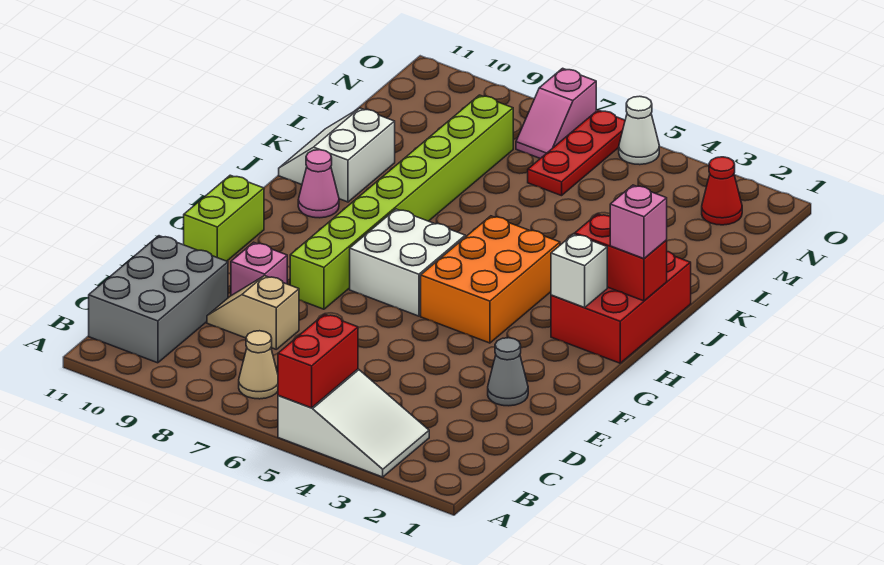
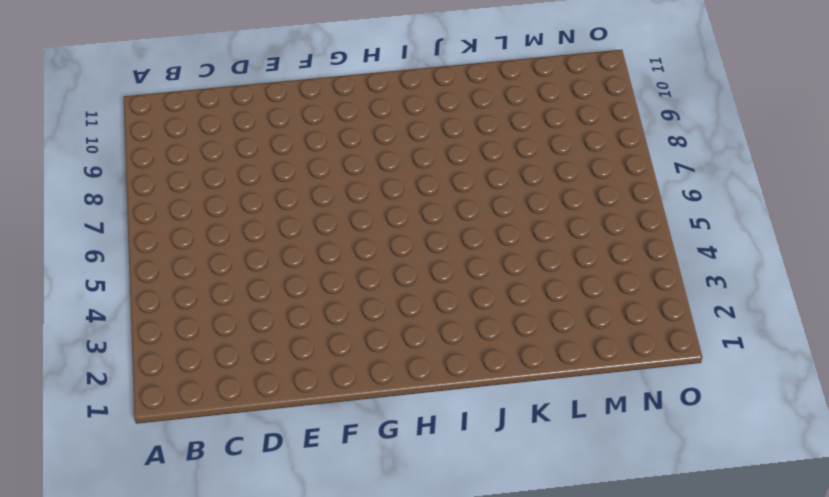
none -> white 2x3 slope [278,369,429,477]
none -> tan 1x1 cone [239,331,278,399]
none -> grey 2x3 brick [89,236,228,363]

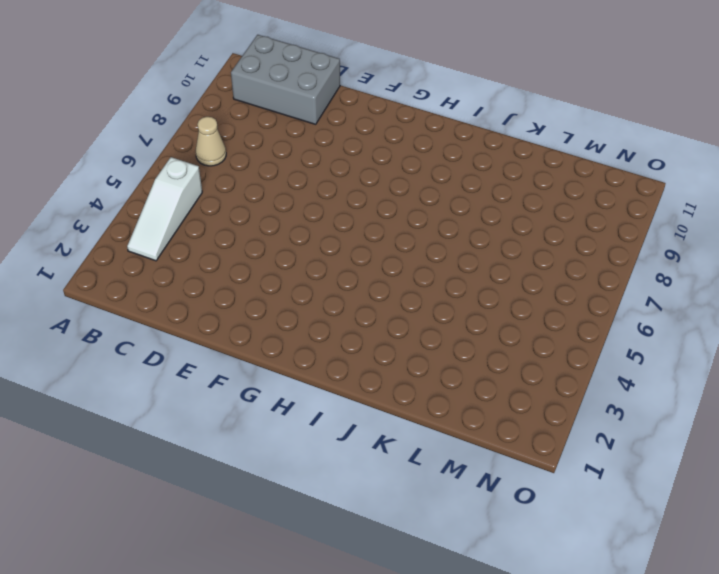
white 1x3 slope [127,157,202,261] -> white 2x3 slope [278,369,429,477]
none -> tan 1x2 slope [207,276,299,349]
none -> grey 1x1 cone [488,338,528,406]
none -> pink 1x1 brick [231,242,287,296]

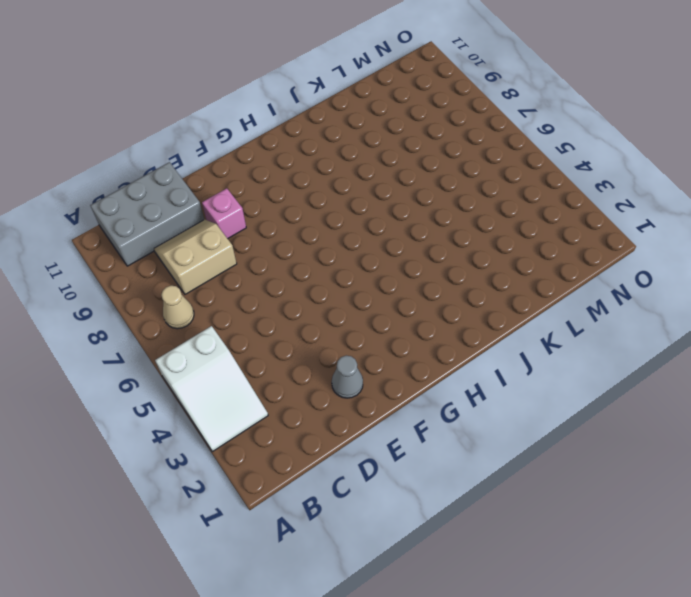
tan 2x2 slope [154,220,237,294] -> tan 1x2 slope [207,276,299,349]
none -> lime 1x8 brick [290,95,513,309]
none -> lime 1x2 brick [184,175,264,261]
none -> orange 2x3 brick [421,216,560,343]

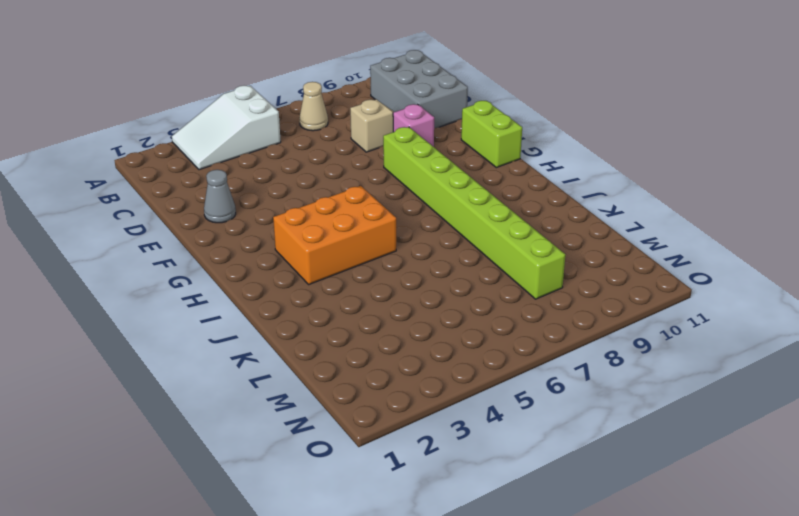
orange 2x3 brick [273,186,396,284] -> orange 2x3 brick turned to [421,216,560,343]
none -> white 2x2 brick [350,209,465,316]
none -> red 2x3 brick [551,252,691,363]
none -> pink 1x1 cone [298,150,339,218]

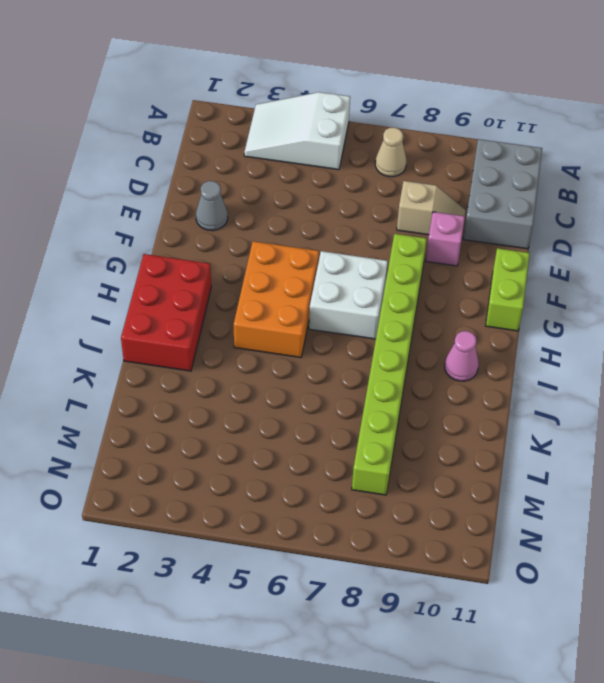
none -> white 2x2 slope [279,108,395,202]
none -> red 1x3 plate [528,110,625,196]
none -> red 1x1 cone [702,157,742,225]

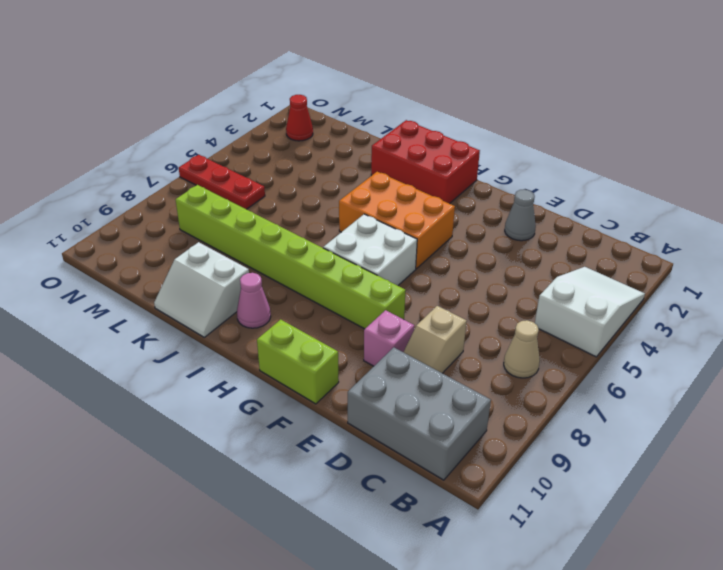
none -> pink 1x2 slope [516,68,596,158]
none -> white 1x1 cone [619,96,659,165]
none -> red 1x2 brick [278,314,358,408]

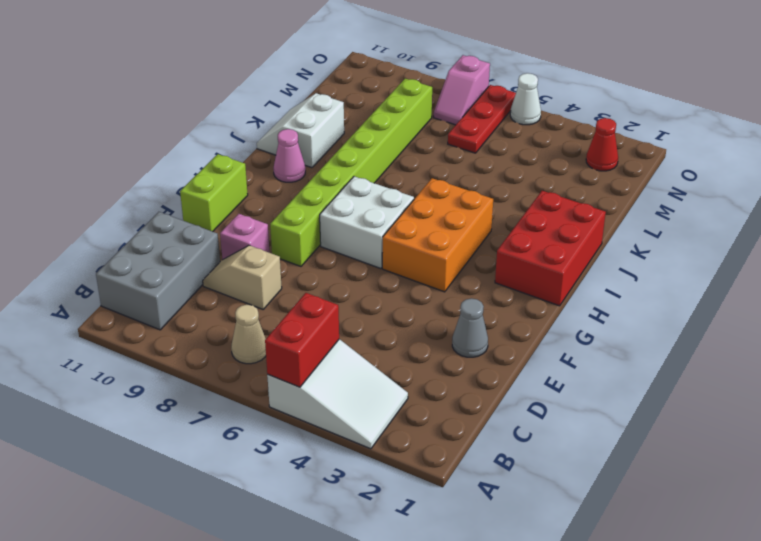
none -> white 1x1 brick [551,234,607,307]
none -> red 1x2 brick [575,214,667,301]
none -> pink 1x1 brick [610,185,667,259]

